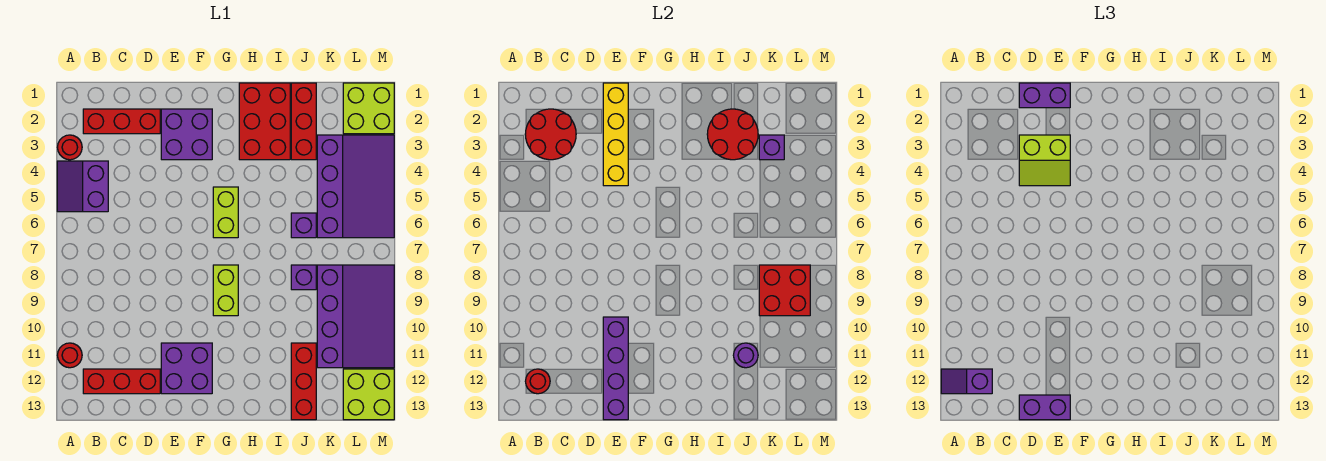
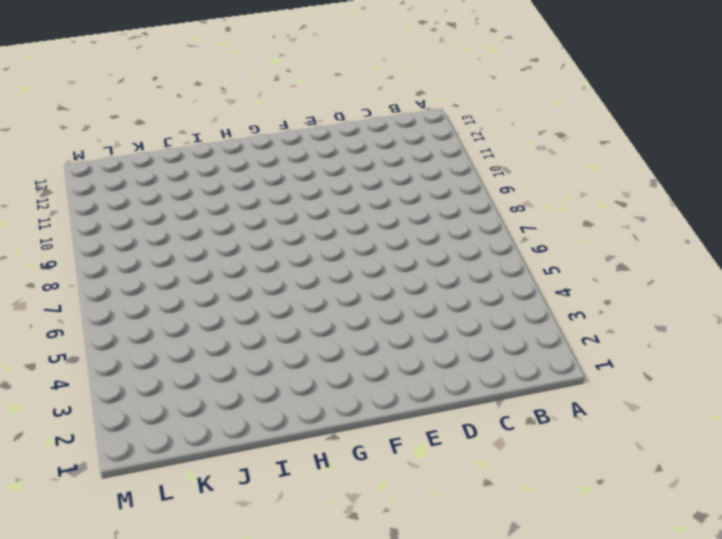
none -> red 1x1 round brick [57,135,82,160]
none -> purple 2x2 slope [57,161,108,212]
none -> red 1x1 round brick [57,343,82,368]
none -> red 1x3 brick [83,109,160,134]

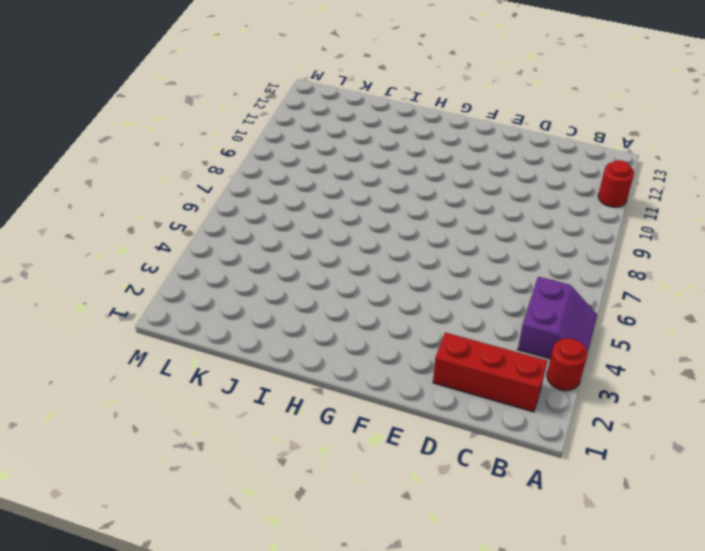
none -> red 1x3 brick [83,369,160,394]
none -> purple 2x2 brick [161,109,212,160]
none -> purple 2x2 brick [161,343,212,394]
none -> lime 1x2 brick [213,187,238,238]

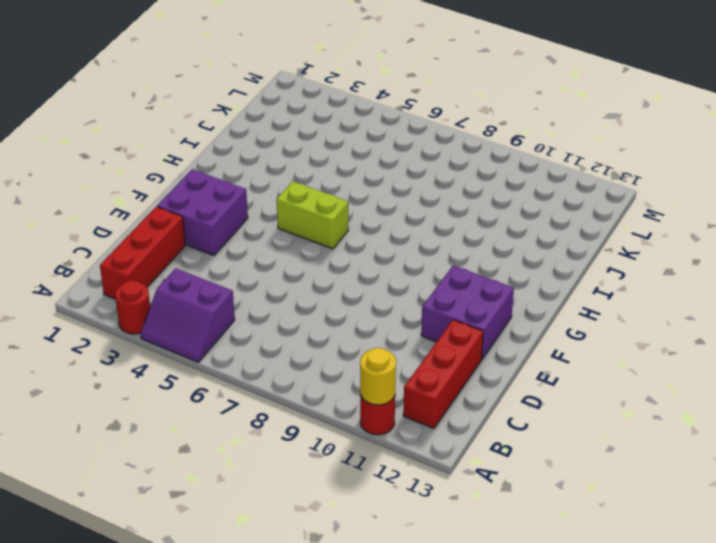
yellow 1x1 round brick [360,348,396,405] -> none
none -> lime 1x2 brick [213,265,238,316]
none -> red 2x3 brick [239,83,290,160]
none -> red 1x3 brick [291,83,316,160]
none -> purple 1x1 brick [291,213,316,238]

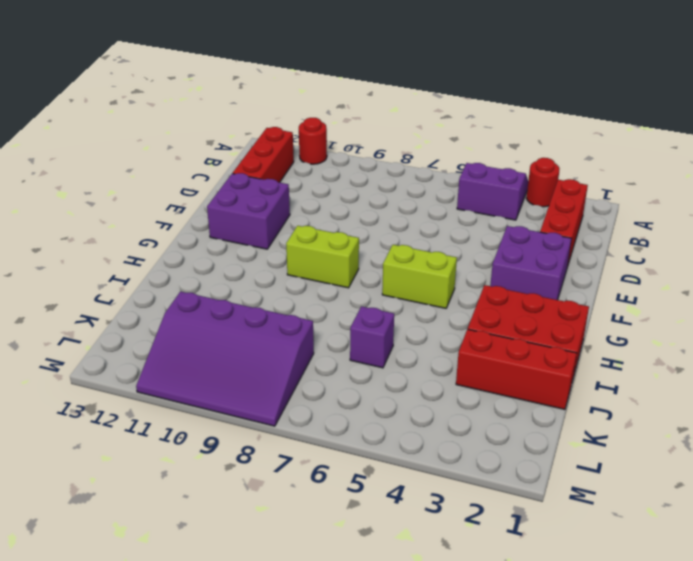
none -> purple 1x1 brick [291,265,316,290]
none -> red 1x3 brick [291,343,316,420]
none -> purple 3x4 slope [317,135,394,238]
none -> lime 2x2 brick [343,83,394,134]

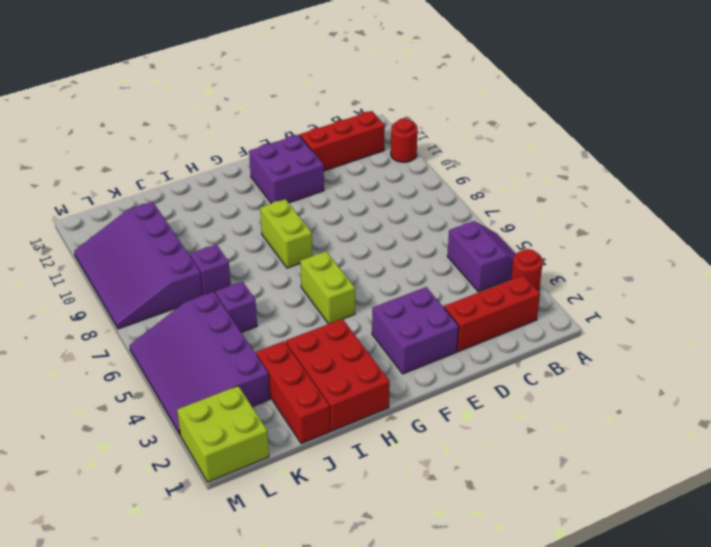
none -> red 1x3 brick [291,343,316,420]
none -> lime 2x2 brick [343,369,394,420]
none -> red 2x2 round brick [525,109,576,160]
none -> red 1x1 round brick [525,369,550,394]

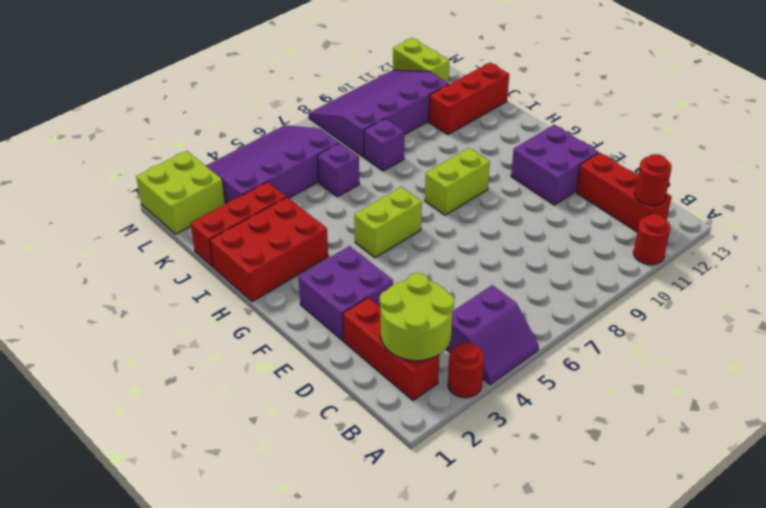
lime 2x2 round brick [380,273,454,361] -> red 2x2 round brick [525,109,576,160]
lime 1x2 brick [393,38,449,83] -> lime 2x2 brick [343,369,394,420]
none -> yellow 1x4 brick [603,83,628,186]
none -> purple 1x4 brick [603,317,628,420]
none -> red 2x2 round brick [707,109,758,160]
none -> purple 1x1 round brick [733,343,758,368]

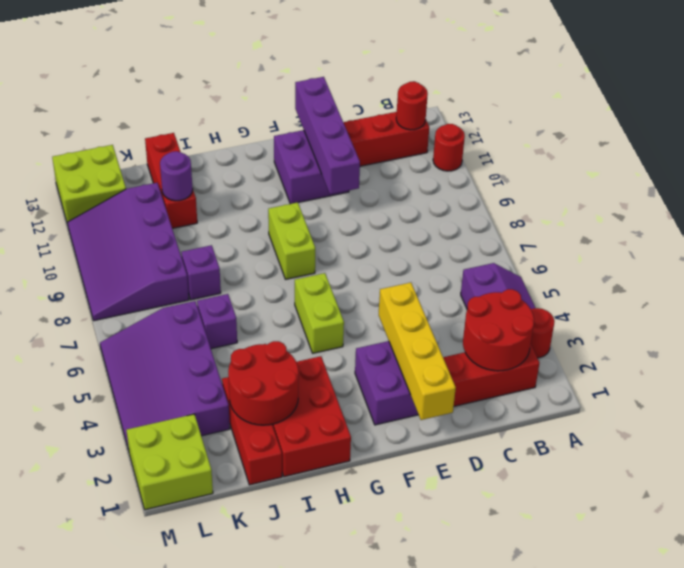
none -> purple 1x1 brick [759,135,784,160]
none -> red 2x2 brick [759,265,810,316]
none -> purple 1x2 slope [941,369,992,394]
none -> purple 1x2 brick [1019,83,1070,108]

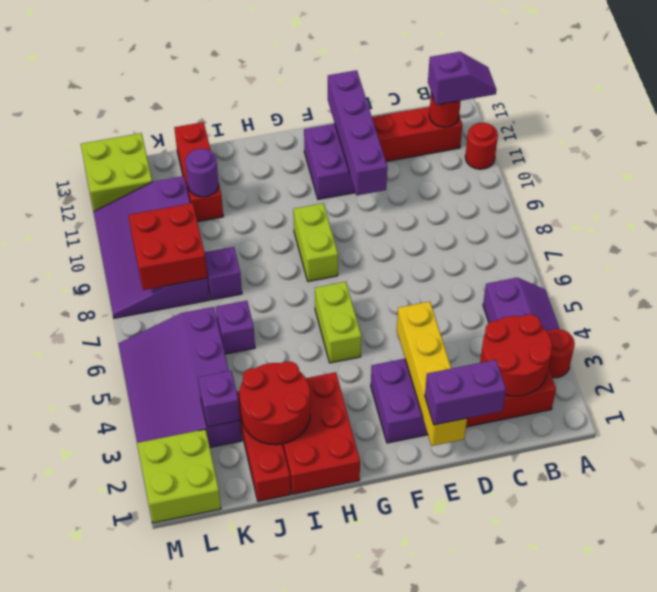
none -> lime 2x2 slope [1019,135,1070,186]
none -> purple 1x2 brick [1019,395,1070,420]

